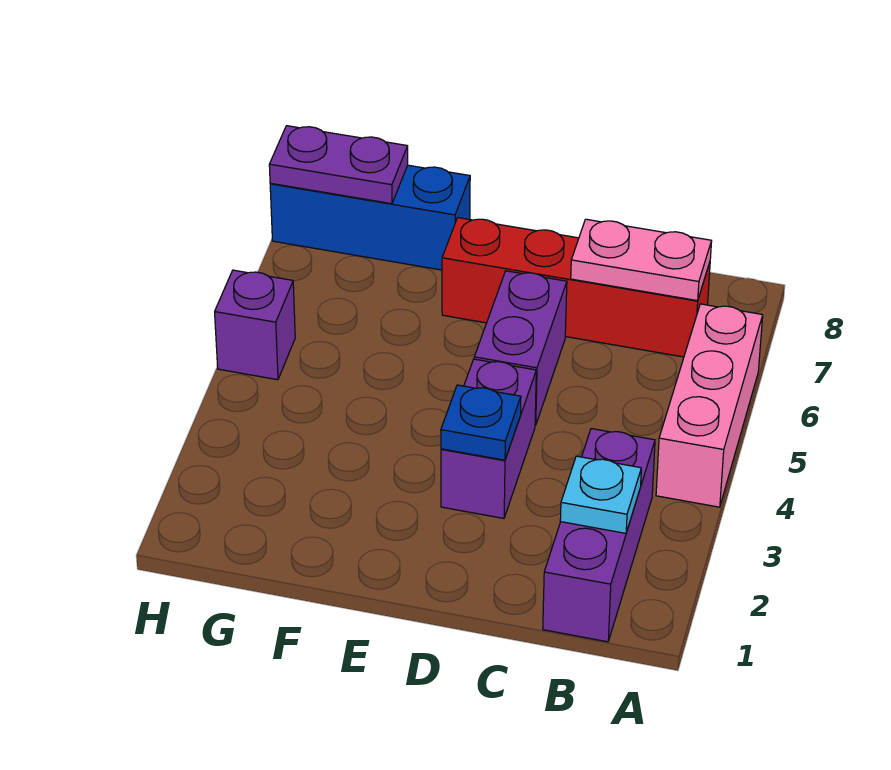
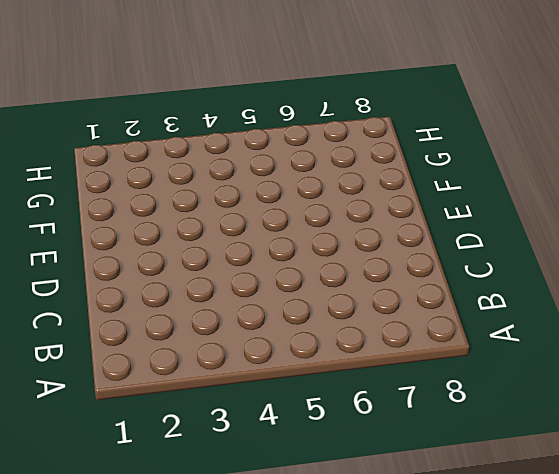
none -> pink 1x3 brick [656,304,763,507]
none -> purple 1x3 brick [543,429,655,642]

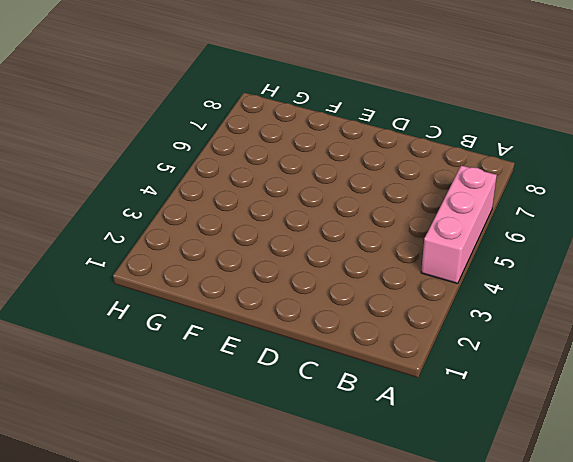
none -> purple 1x3 brick [543,429,655,642]
none -> red 1x4 brick [442,218,710,357]

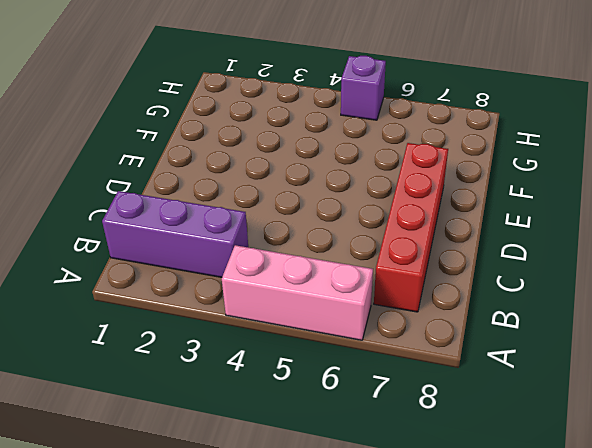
none -> purple 1x2 brick [441,359,536,518]
none -> purple 1x2 brick [474,271,567,425]

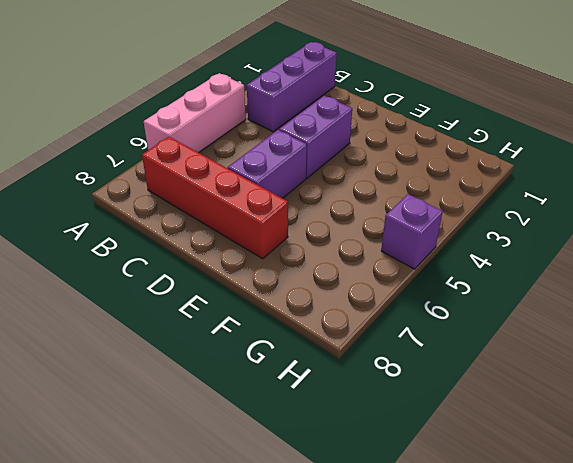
none -> blue 1x3 brick [270,165,470,270]
none -> cyan 1x1 plate [560,456,641,533]

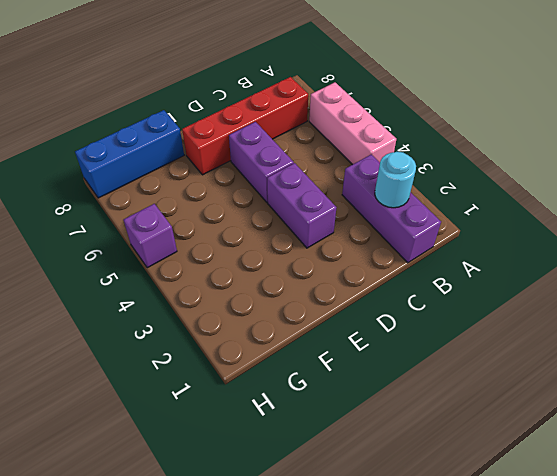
cyan 1x1 round brick [375,152,416,208] -> cyan 1x1 plate [560,456,641,533]
none -> pink 1x2 plate [571,219,712,301]
none -> blue 1x1 plate [441,385,521,460]

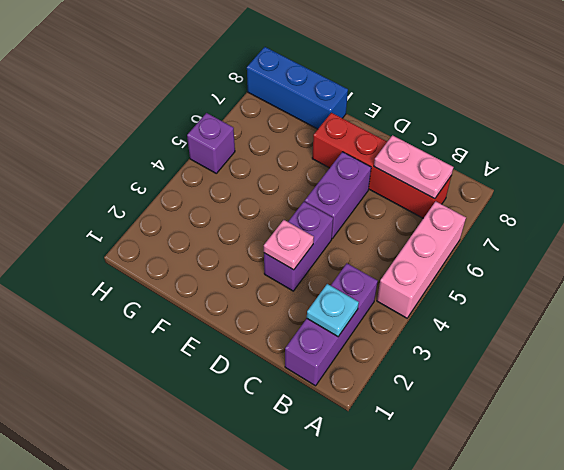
pink 1x1 plate [264,220,314,270] -> blue 1x1 plate [441,385,521,460]
none -> purple 1x2 plate [269,126,408,204]

